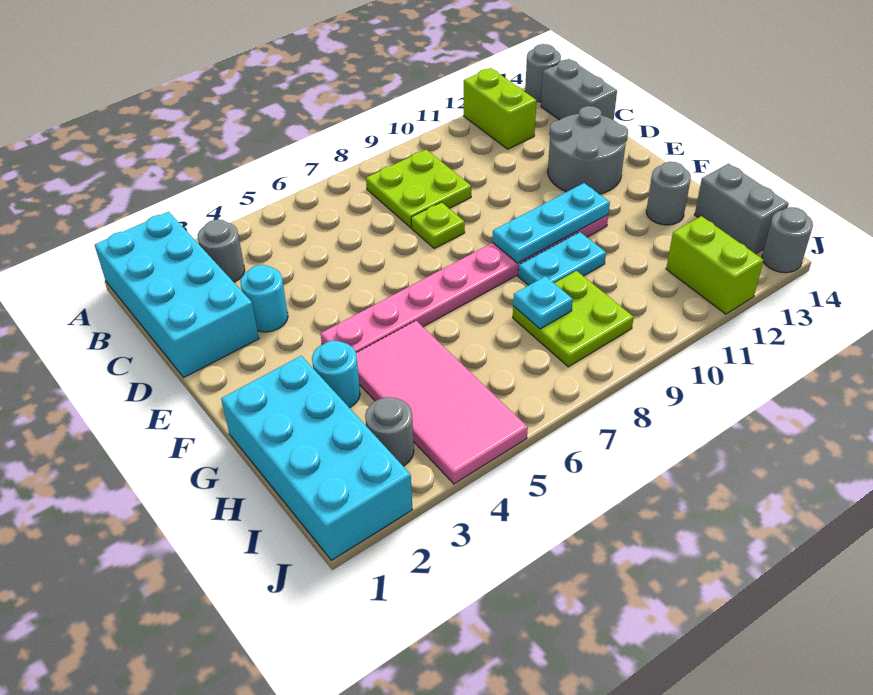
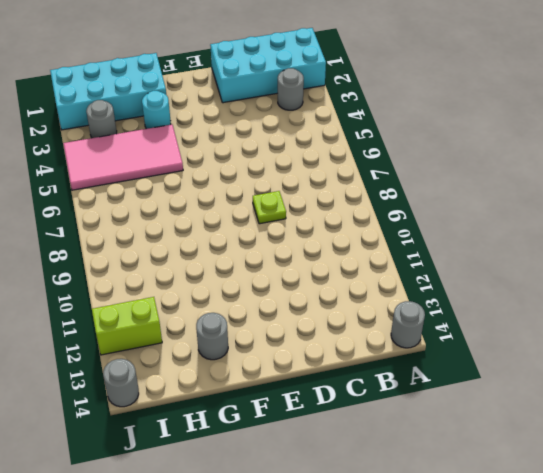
none -> lime 1x2 brick [464,68,537,149]
none -> lime 2x2 plate [366,150,471,228]
none -> grey 1x2 brick [541,59,617,120]

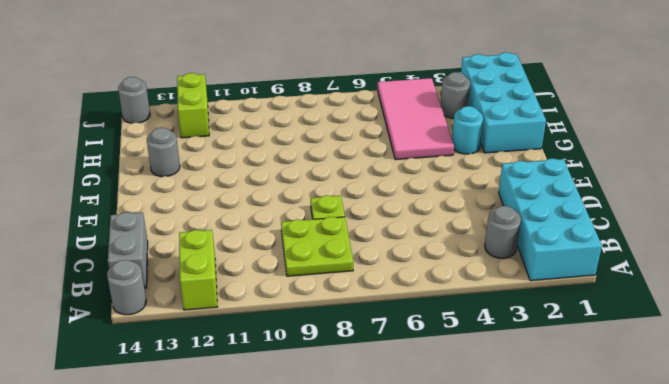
none -> cyan 1x1 round brick [240,265,288,332]
none -> grey 2x2 round brick [548,106,628,194]
none -> pink 1x8 plate [321,215,608,353]

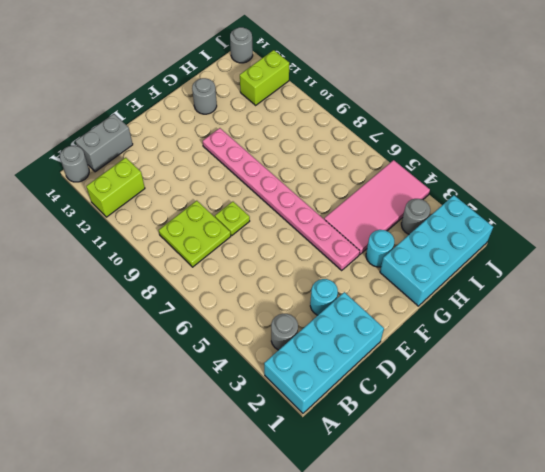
none -> grey 2x2 round brick [548,106,628,194]
none -> cyan 1x2 plate [518,232,606,285]
none -> lime 2x2 plate [513,271,634,367]

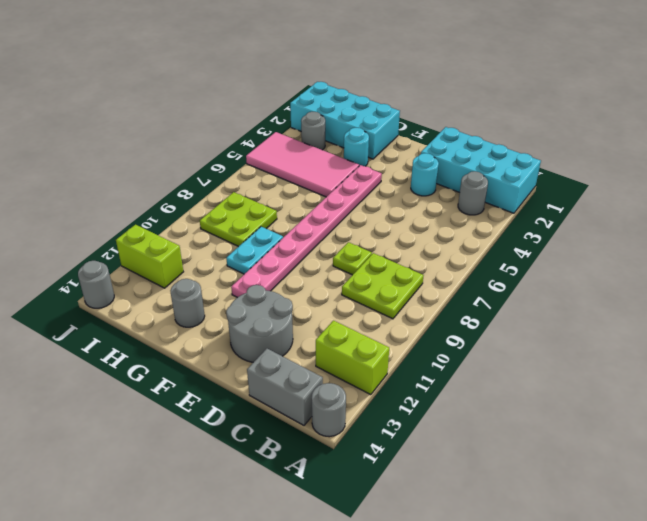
none -> grey 1x2 brick [695,164,789,254]
none -> cyan 1x3 plate [493,183,610,263]
none -> cyan 1x1 plate [513,276,573,329]

